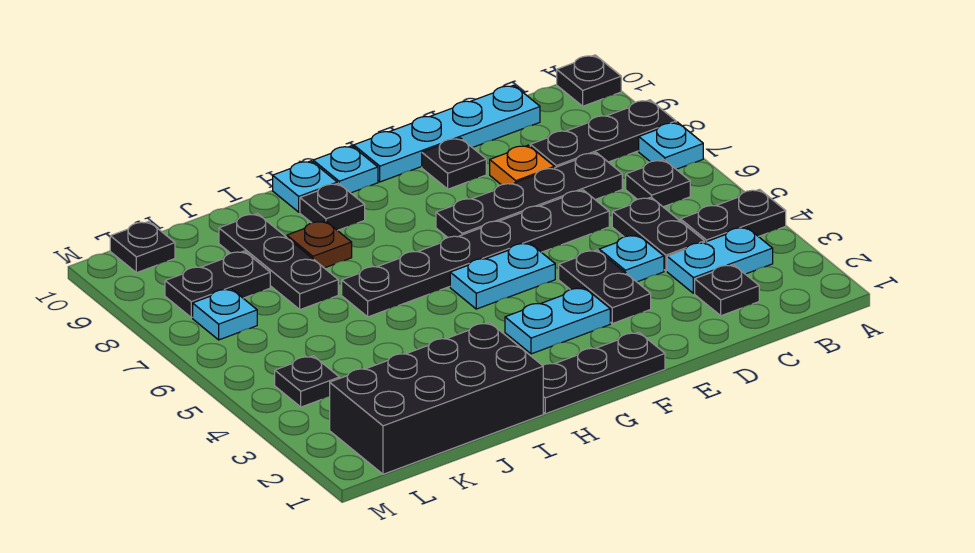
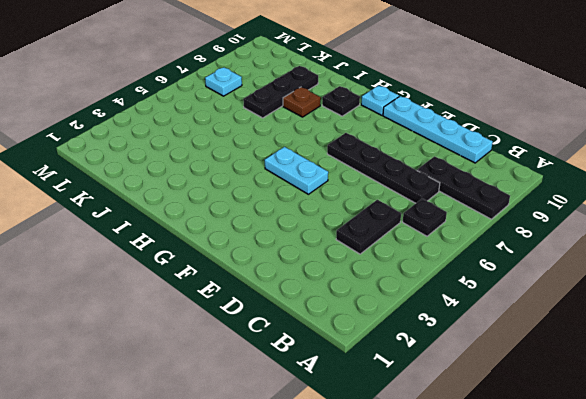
none -> black 1x2 plate [680,189,786,242]
none -> cyan 1x1 plate [639,122,703,169]
none -> black 1x1 plate [557,55,621,106]

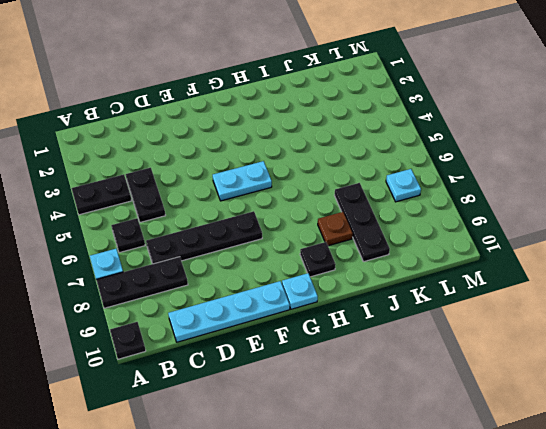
none -> cyan 1x2 plate [667,227,773,293]
none -> black 1x1 plate [695,265,759,316]
none -> cyan 1x1 plate [599,235,664,282]

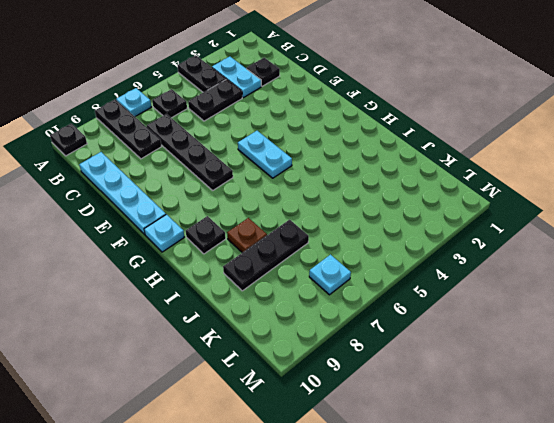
none -> cyan 1x1 plate [599,235,664,282]
none -> black 1x6 plate [342,190,609,317]
none -> orange 1x1 plate [490,145,554,185]

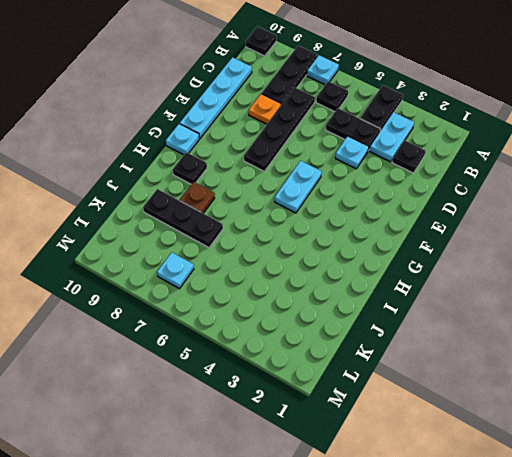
none -> black 1x6 plate [342,190,609,317]
none -> black 1x2 plate [559,250,651,324]
none -> black 1x1 plate [422,138,486,189]

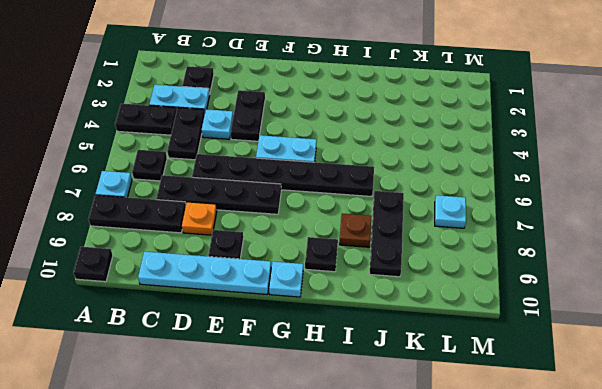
none -> black 1x3 plate [543,332,665,414]
none -> cyan 1x2 plate [505,288,610,354]
none -> cyan 1x1 plate [273,161,337,212]

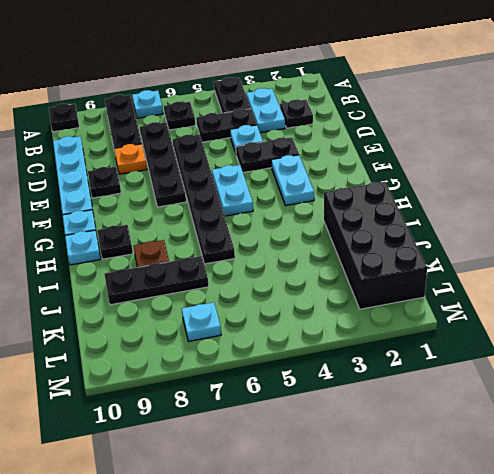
none -> black 1x3 plate [543,332,665,414]
none -> black 1x2 plate [165,251,270,317]
none -> black 1x1 plate [275,356,339,407]

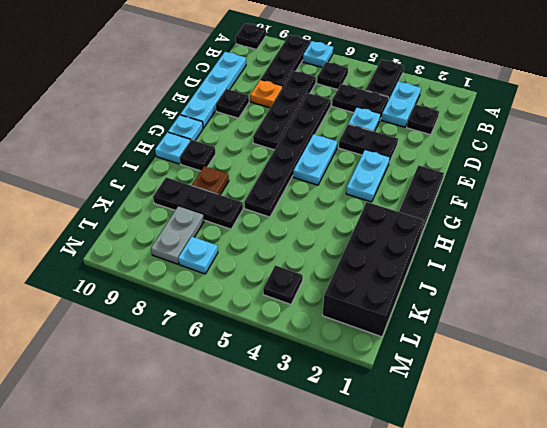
grey 1x2 plate [151,206,204,264] -> black 1x2 plate [165,251,270,317]
none -> black 1x1 plate [110,221,175,273]

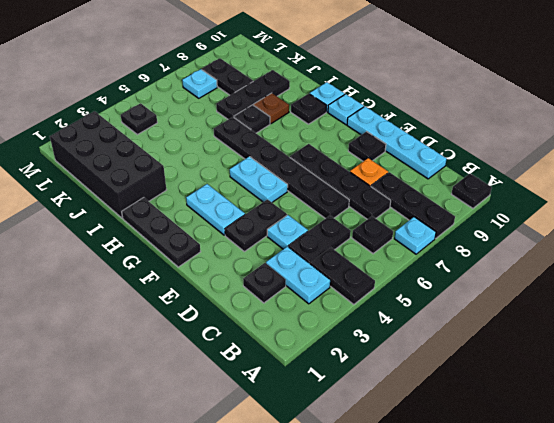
black 1x1 plate [234,105,270,133] -> black 1x1 plate moved to [110,221,175,273]

